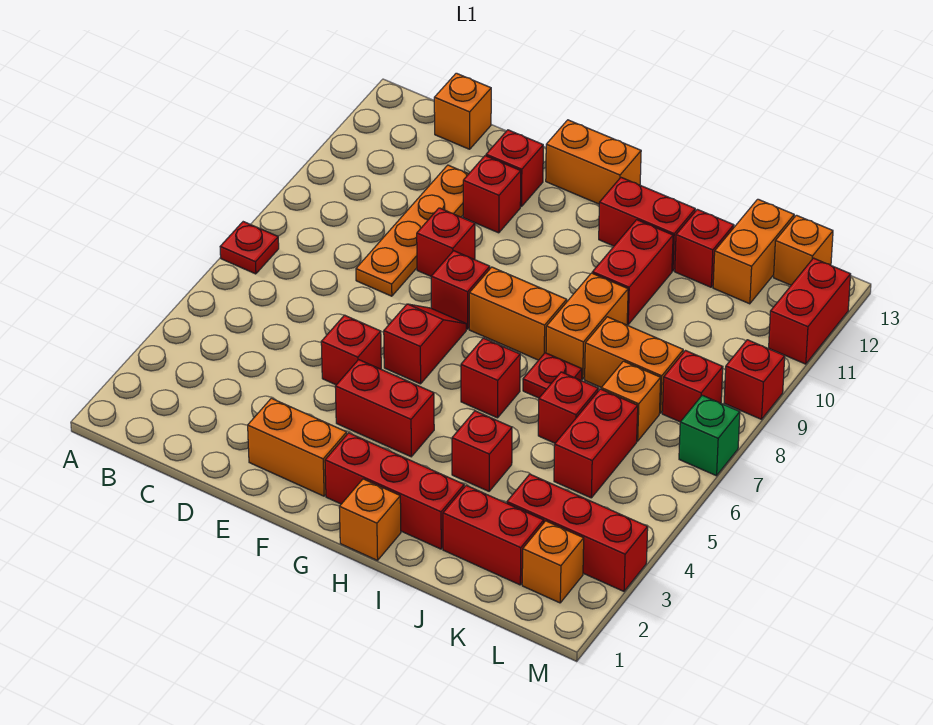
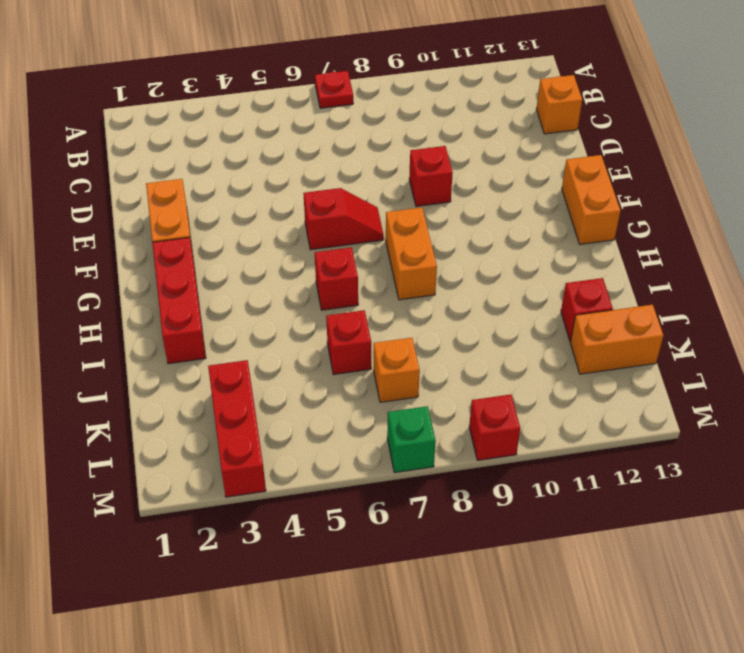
none -> orange 1x4 plate [356,165,468,296]
none -> red 1x1 brick [321,315,381,385]
none -> red 1x1 brick [463,156,521,233]
none -> red 1x1 brick [486,130,543,207]

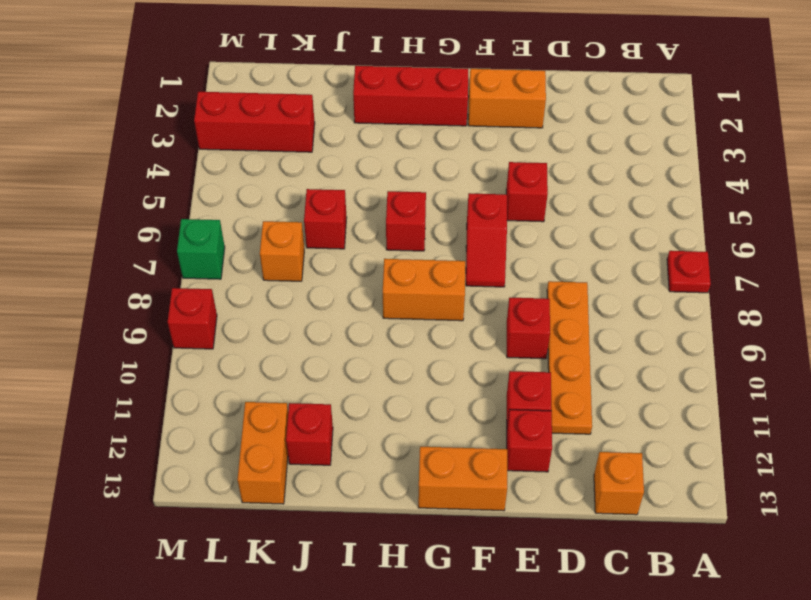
none -> red 1x2 brick [335,360,434,457]
none -> red 1x1 brick [431,251,490,329]
none -> orange 1x1 brick [339,479,401,560]
none -> red 1x2 brick [599,178,695,271]

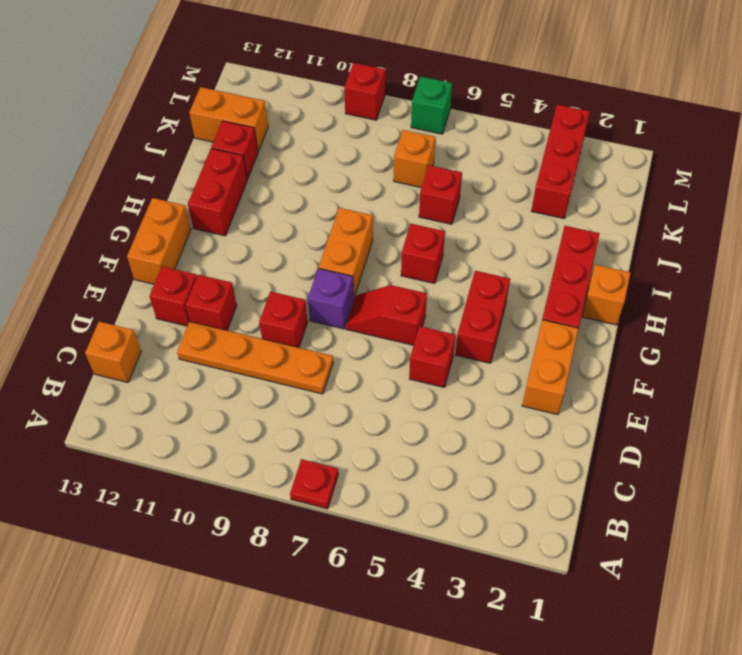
purple 1x1 brick [308,268,354,329] -> red 1x1 brick [431,251,490,329]
none -> red 1x1 brick [452,411,512,491]
none -> red 1x1 plate [523,353,582,398]
none -> orange 1x2 brick [546,273,628,379]
none -> red 1x2 brick [592,220,673,325]

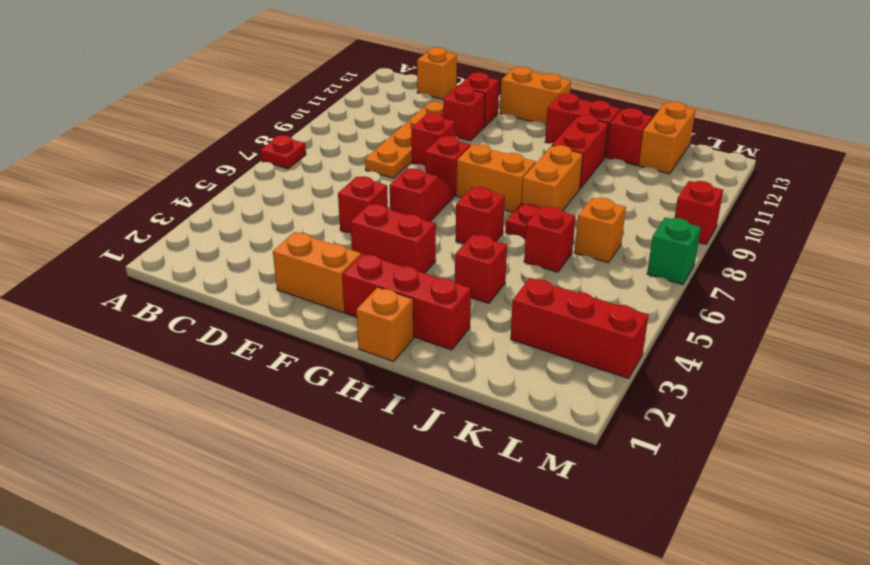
none -> red 1x2 brick [443,485,544,585]
none -> orange 1x2 brick [585,317,683,413]
none -> red 1x2 brick [554,389,638,498]
none -> orange 1x1 brick [522,521,584,603]

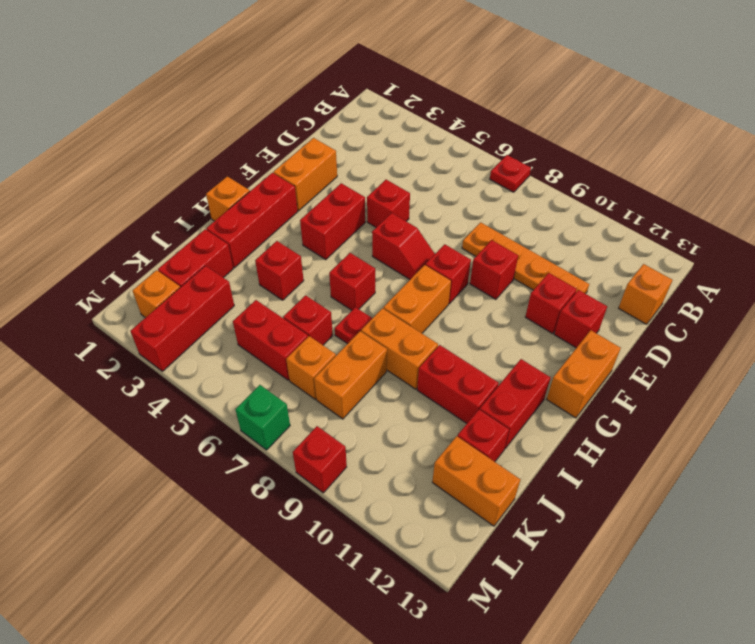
none -> red 1x1 brick [662,351,723,422]
none -> orange 1x1 brick [774,215,833,285]
none -> red 1x2 brick [769,258,851,364]

